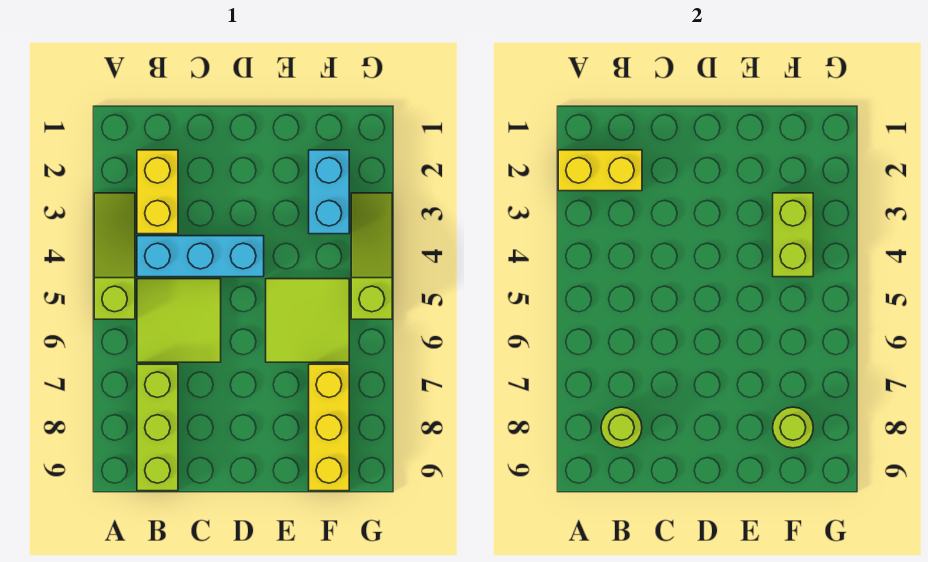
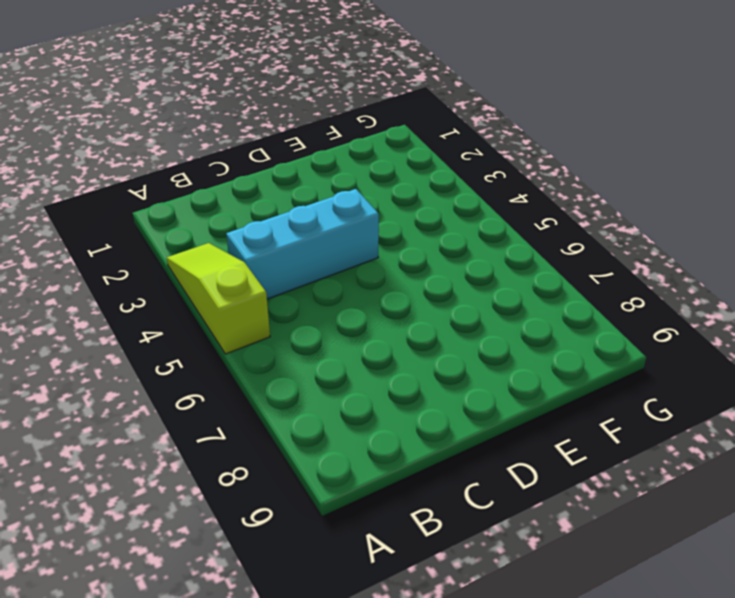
none -> yellow 1x2 brick [137,150,178,234]
none -> lime 2x2 tile [137,279,221,362]
none -> lime 1x3 brick [137,364,178,491]

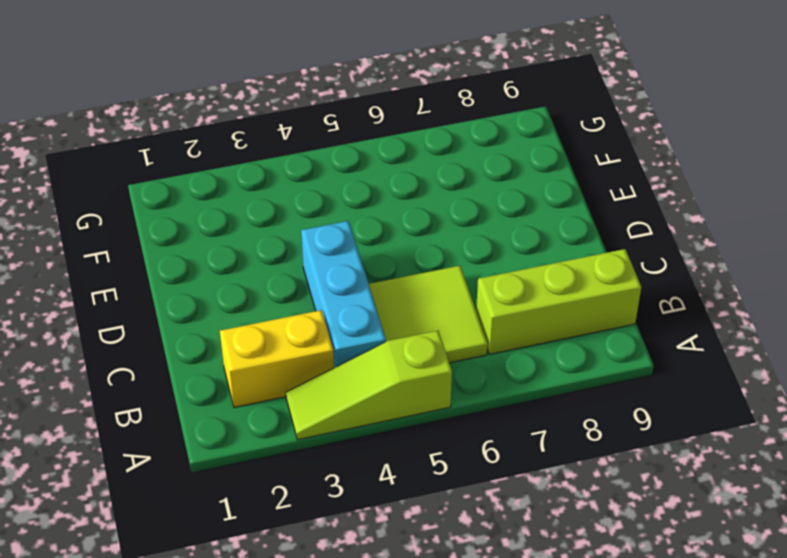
none -> lime 2x2 tile [266,279,349,362]
none -> cyan 1x2 brick [309,150,349,234]
none -> yellow 1x3 brick [309,364,349,491]

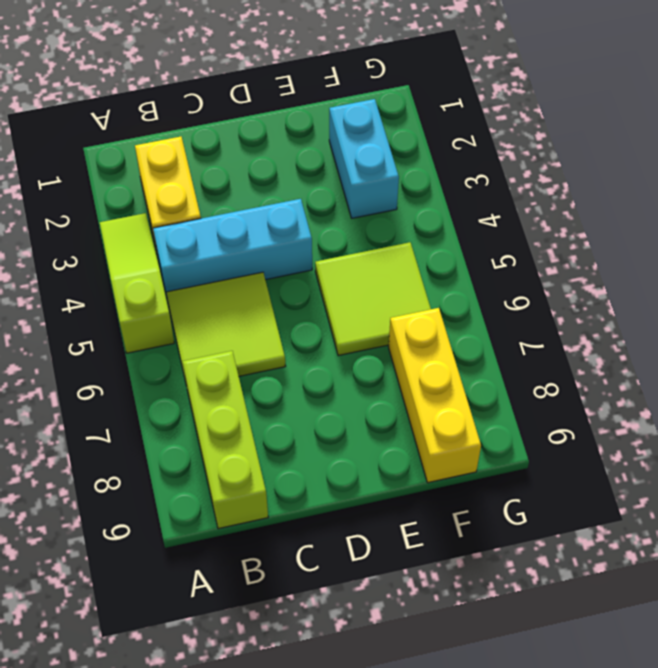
none -> lime 1x3 slope [351,193,392,319]
none -> yellow 1x2 brick [558,150,642,191]
none -> lime 1x1 round brick [601,407,642,448]

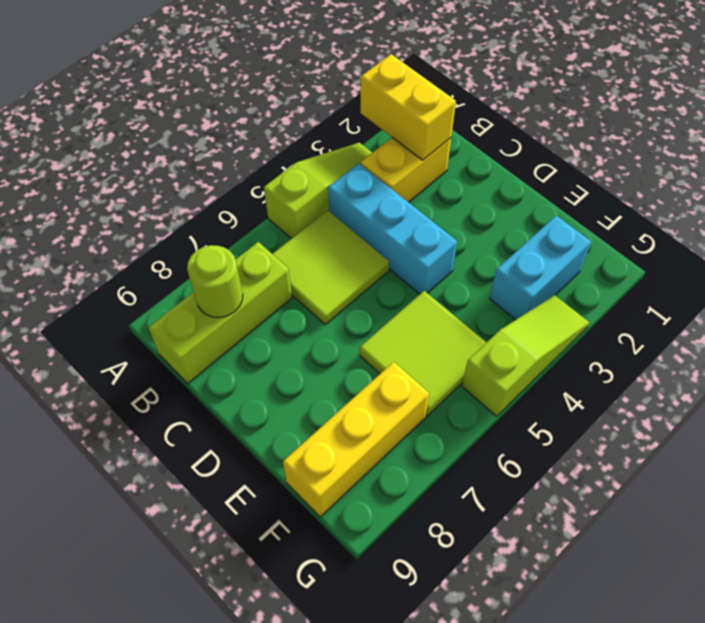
none -> lime 1x2 brick [773,193,813,277]
none -> lime 1x1 round brick [773,407,813,448]

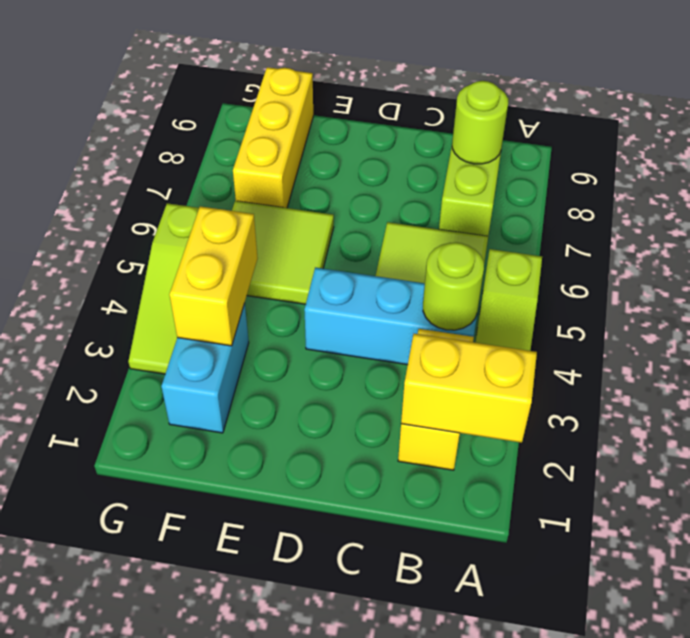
lime 1x1 round brick [423,242,484,330] -> lime 1x1 round brick moved to [773,407,813,448]
yellow 1x2 brick [169,206,258,346] -> lime 1x2 brick [773,193,813,277]

